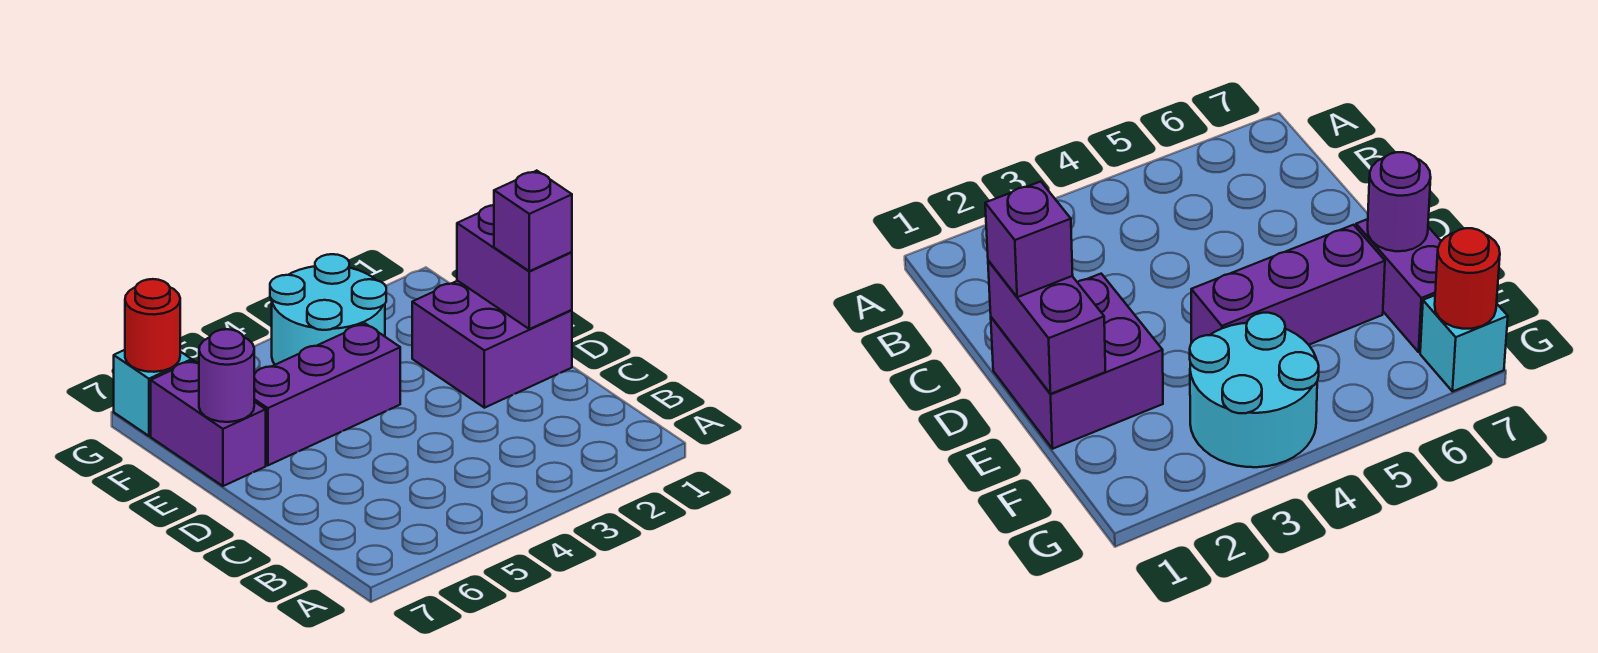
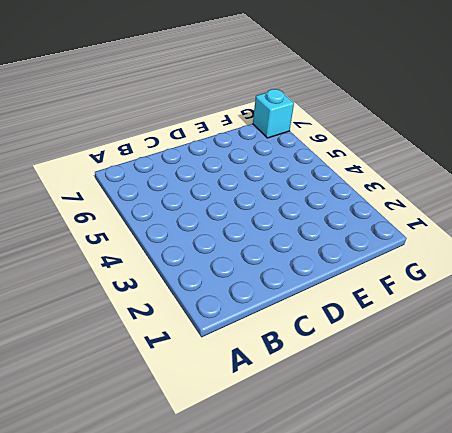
none -> purple 2x2 brick [412,281,572,408]
none -> purple 1x3 brick [254,324,400,465]

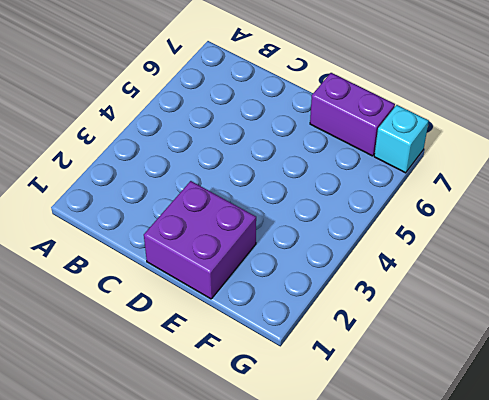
none -> purple 1x3 brick [254,324,400,465]
none -> cyan 2x2 round brick [270,254,386,365]

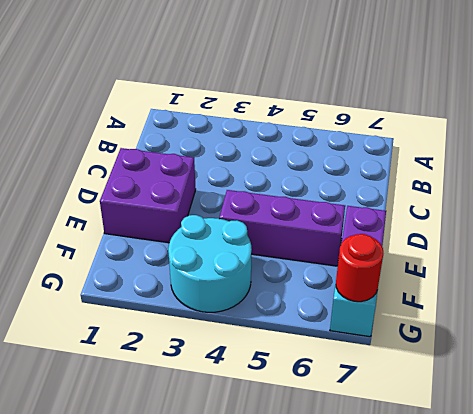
none -> purple 1x2 brick [457,205,572,329]
none -> purple 1x1 round brick [199,329,254,422]

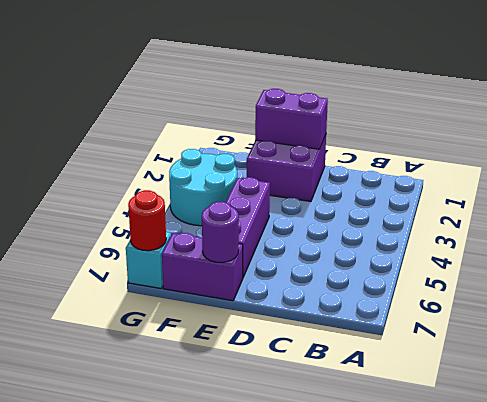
none -> purple 1x1 brick [494,171,572,271]

